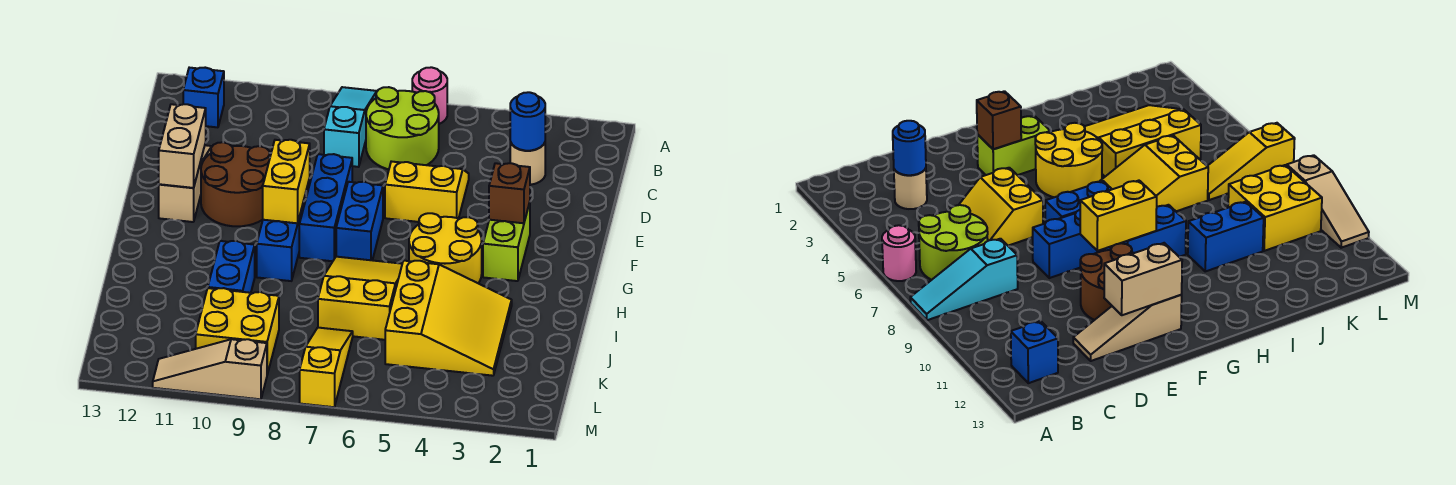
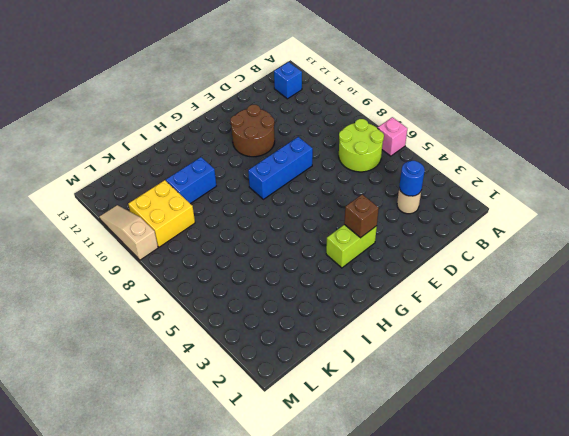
pink 1x1 brick [378,117,407,156] -> pink 1x1 round brick [412,67,447,124]
none -> cyan 1x3 slope [324,87,377,167]
none -> yellow 2x2 slope [385,161,469,222]
none -> tan 1x3 slope [159,145,212,222]

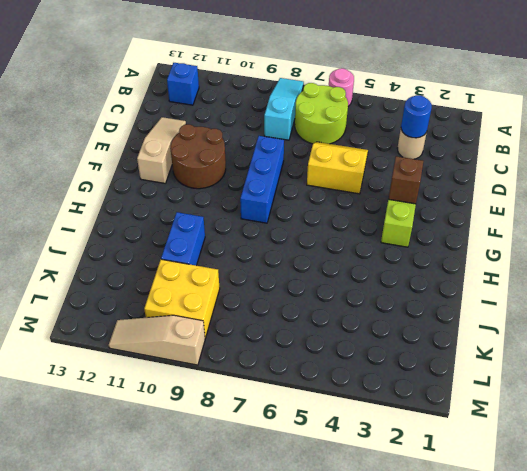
none -> blue 1x2 brick [336,182,383,260]
none -> yellow 2x2 round brick [409,213,482,283]
none -> blue 1x2 brick [257,202,304,281]

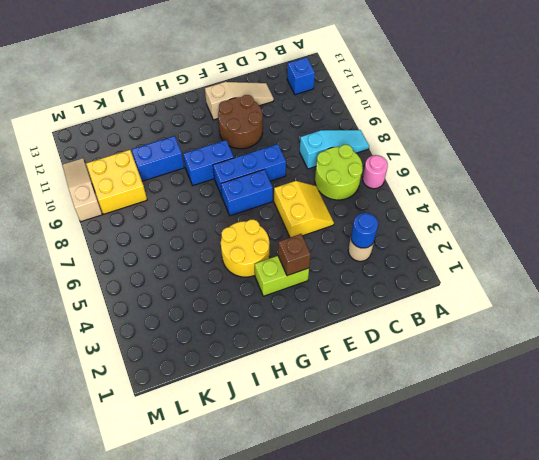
none -> yellow 2x3 slope [318,257,402,340]
none -> yellow 3x3 slope [385,261,512,376]
none -> yellow 1x3 slope [300,328,353,407]

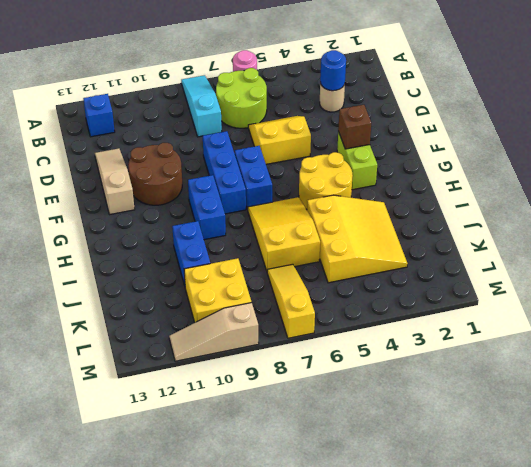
none -> tan 1x2 brick [159,104,206,188]
none -> yellow 1x2 brick [263,140,310,223]

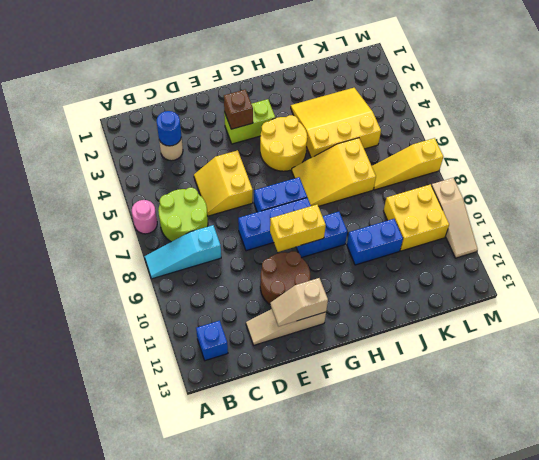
tan 1x2 slope [270,278,328,326] -> tan 1x2 brick [159,104,206,188]

